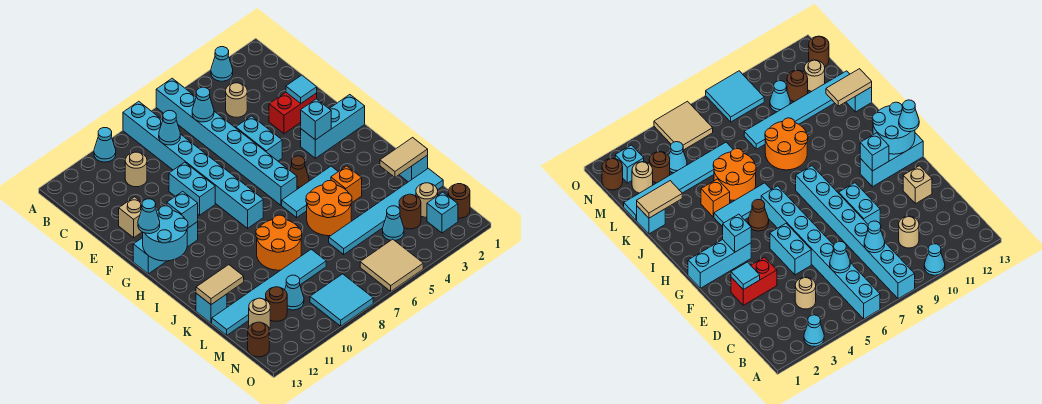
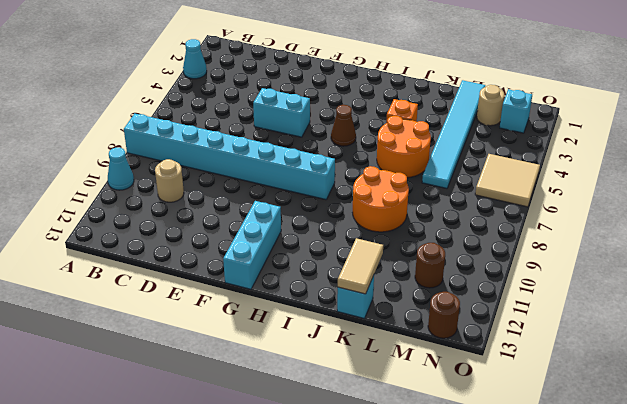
none -> cyan 1x8 brick [156,78,297,205]
none -> tan 1x1 round brick [226,83,247,117]
none -> red 1x2 brick [269,92,317,134]
none -> cyan 1x2 brick [169,162,215,215]

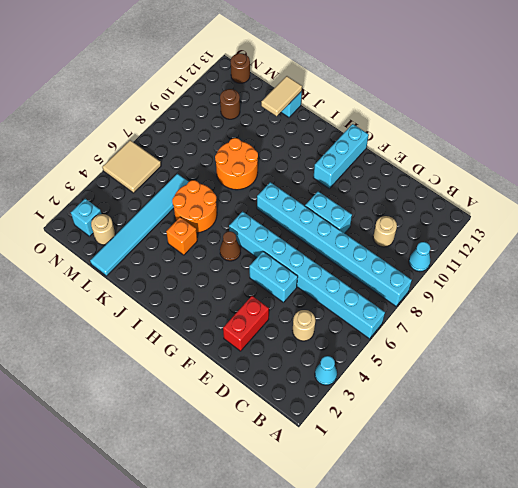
none -> tan 1x1 brick [119,197,142,238]
none -> cyan 1x3 brick [301,95,365,158]
none -> cyan 1x3 tile [282,166,338,217]
none -> cyan 1x1 brick [399,156,428,182]

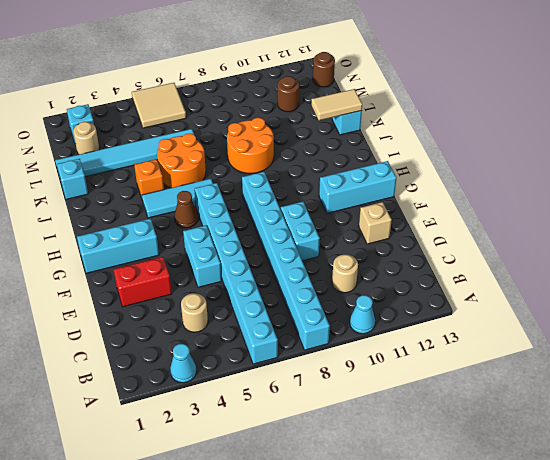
none -> cyan 1x6 tile [212,249,326,335]
none -> brown 1x1 round brick [399,194,421,229]
none -> cyan 1x1 cone [383,206,404,240]
none -> cyan 1x1 cone [285,275,304,310]

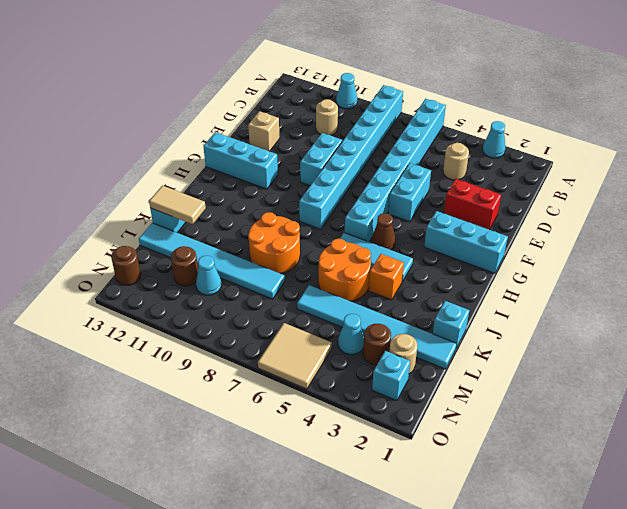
none -> tan 1x1 round brick [249,298,270,328]
none -> brown 1x1 round brick [448,184,470,218]
none -> cyan 2x2 tile [310,274,373,326]
none -> cyan 1x1 cone [192,87,214,122]

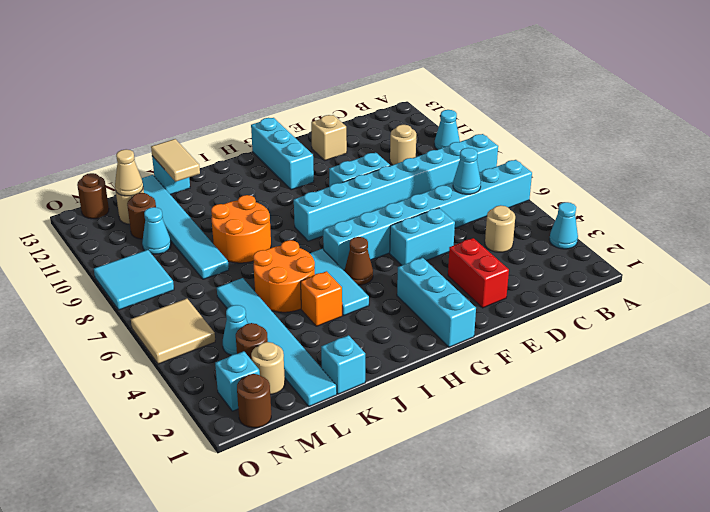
tan 1x1 cone [115,149,143,196] -> none
none -> cyan 1x1 cone [159,110,180,145]
none -> cyan 1x1 tile [286,75,317,103]
none -> cyan 1x1 brick [301,99,331,140]
none -> cyan 1x1 brick [167,191,198,228]

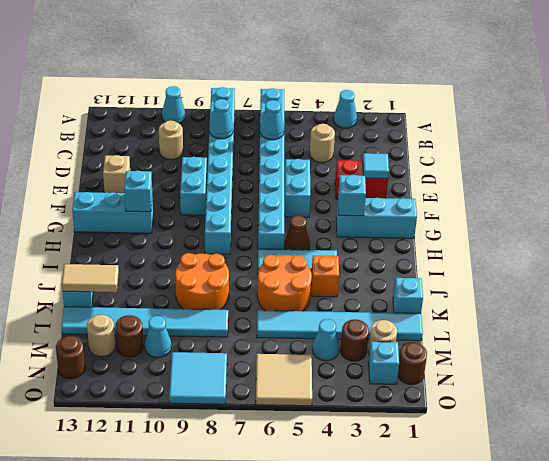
none -> cyan 2x2 round brick [143,206,188,261]
none -> tan 1x2 tile [380,138,428,177]
none -> cyan 1x1 cone [138,199,160,234]

